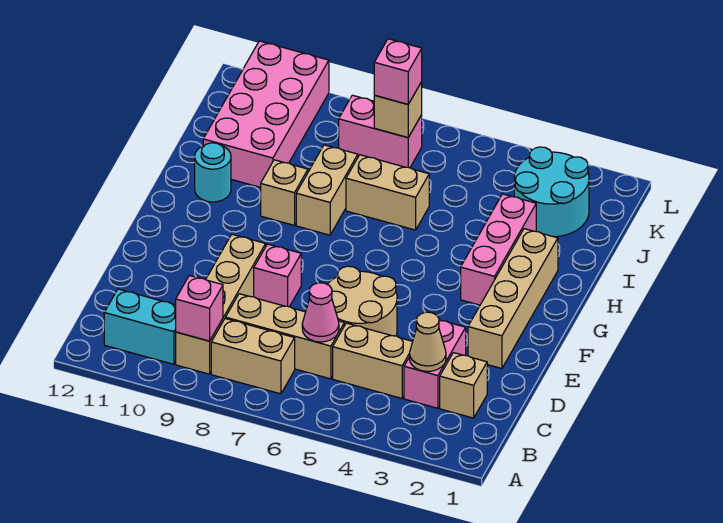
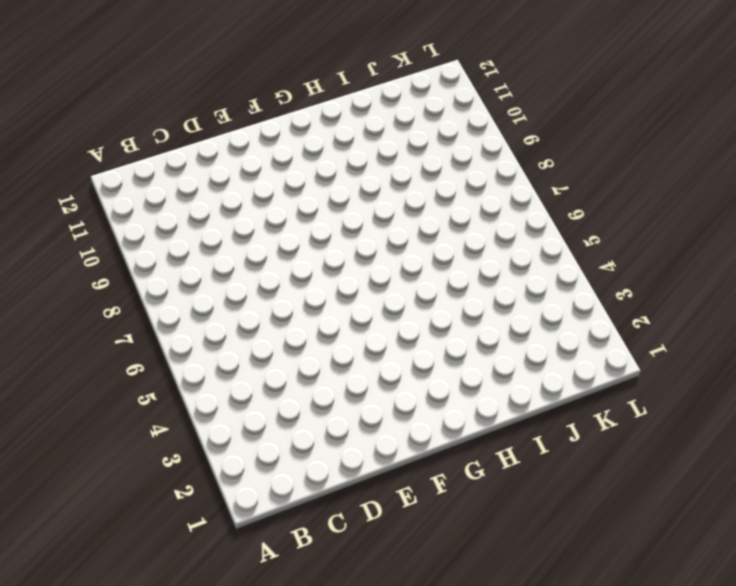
none -> tan 1x2 brick [211,318,295,394]
none -> tan 1x4 brick [176,234,266,374]
none -> cyan 1x2 brick [104,289,176,364]

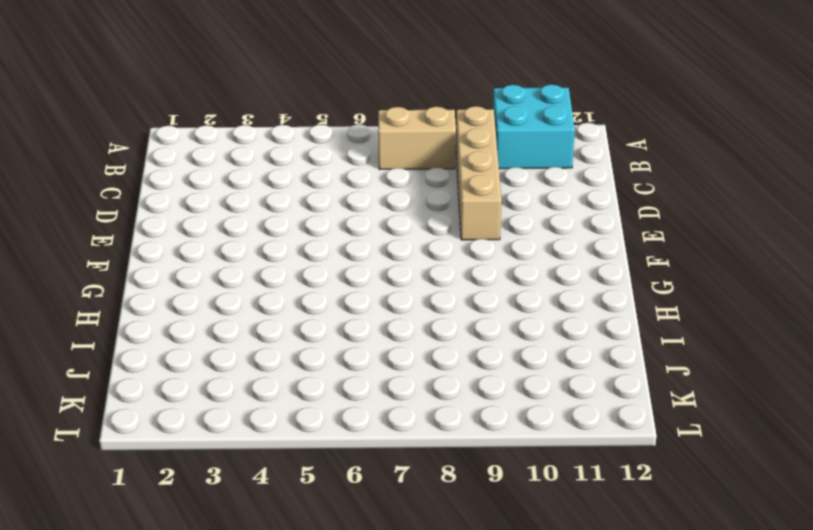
cyan 2x2 brick [493,84,575,169] -> cyan 1x2 brick [104,289,176,364]
none -> tan 1x1 brick [440,353,487,418]
none -> pink 1x2 brick [404,320,466,408]
none -> tan 1x2 brick [333,323,413,398]

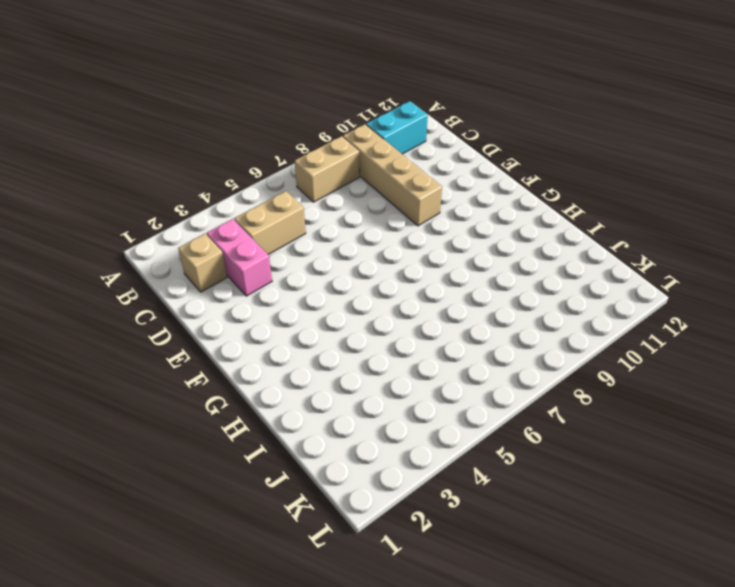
none -> tan 1x3 brick [226,294,344,379]
none -> tan 2x2 round brick [327,266,397,336]
none -> tan 1x4 brick [468,229,558,369]

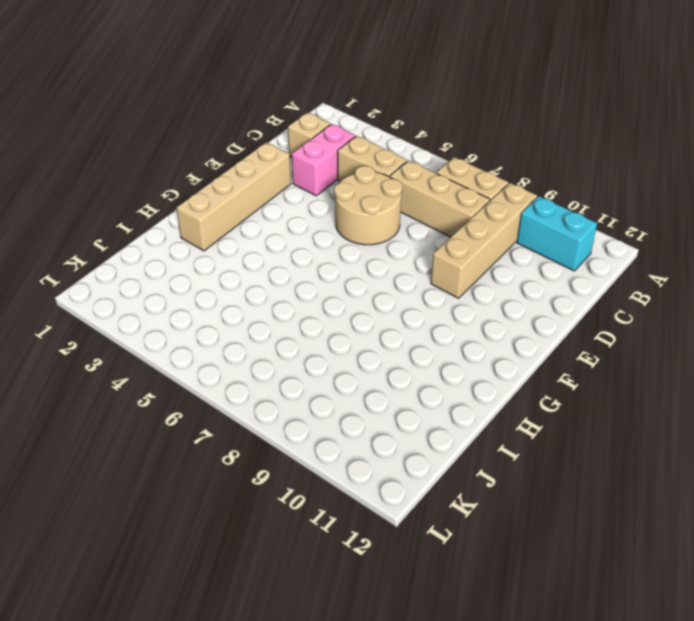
none -> pink 1x1 brick [254,244,301,307]
none -> pink 1x3 brick [461,194,536,305]
none -> tan 1x2 brick [296,145,358,235]

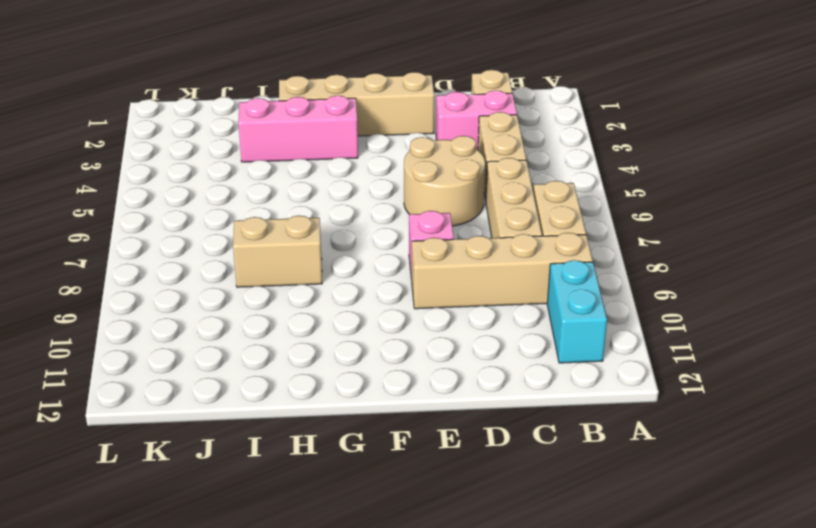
none -> tan 1x1 brick [261,160,308,225]
none -> cyan 1x1 round brick [195,143,231,202]
none -> tan 1x2 brick [346,155,429,230]

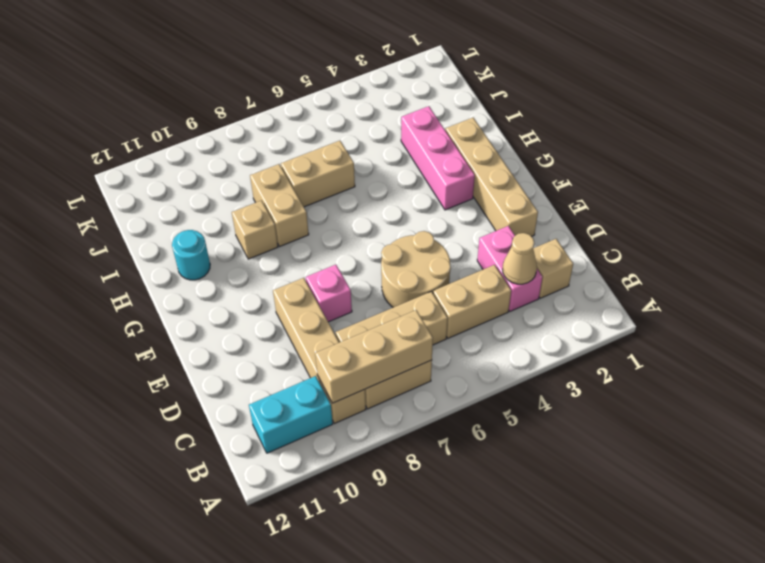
tan 1x3 brick [315,310,433,403] -> pink 1x1 brick [176,275,223,341]
none -> pink 2x4 brick [203,41,329,187]
none -> cyan 2x2 round brick [514,147,589,237]
none -> pink 1x2 brick [339,95,422,168]

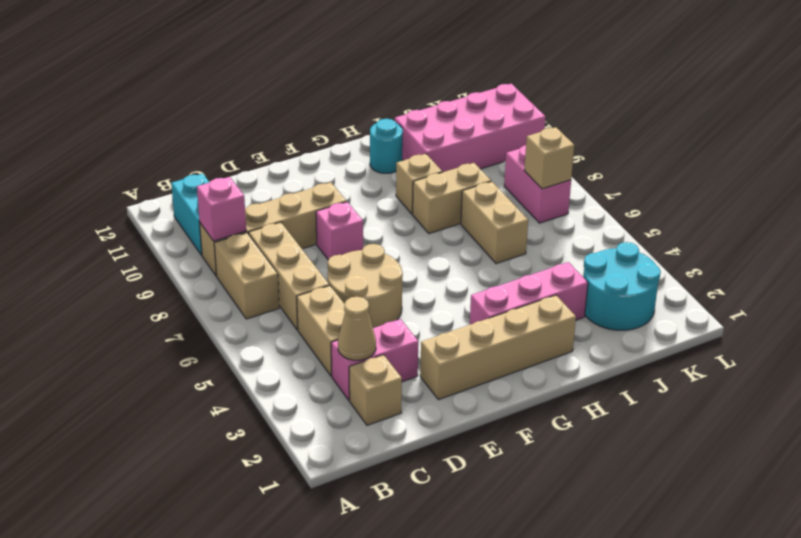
none -> pink 1x1 cone [302,283,339,342]
none -> pink 1x1 brick [374,39,422,104]

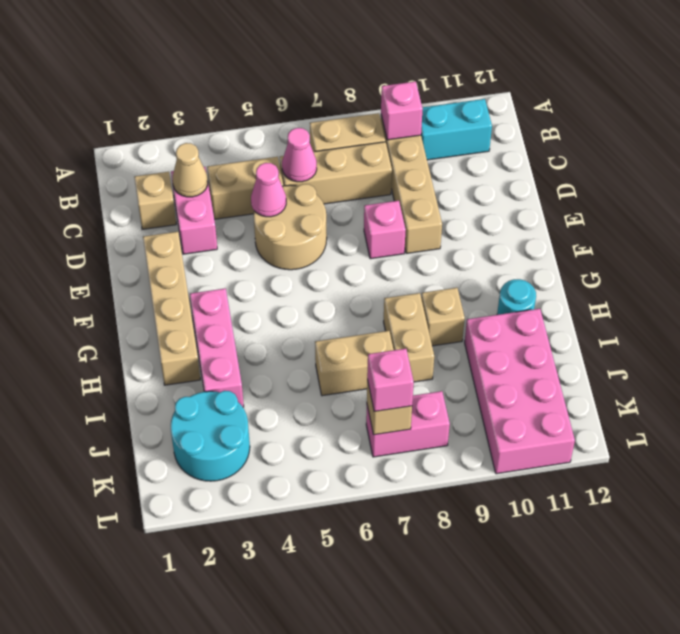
pink 1x1 cone [251,163,286,217] -> none

